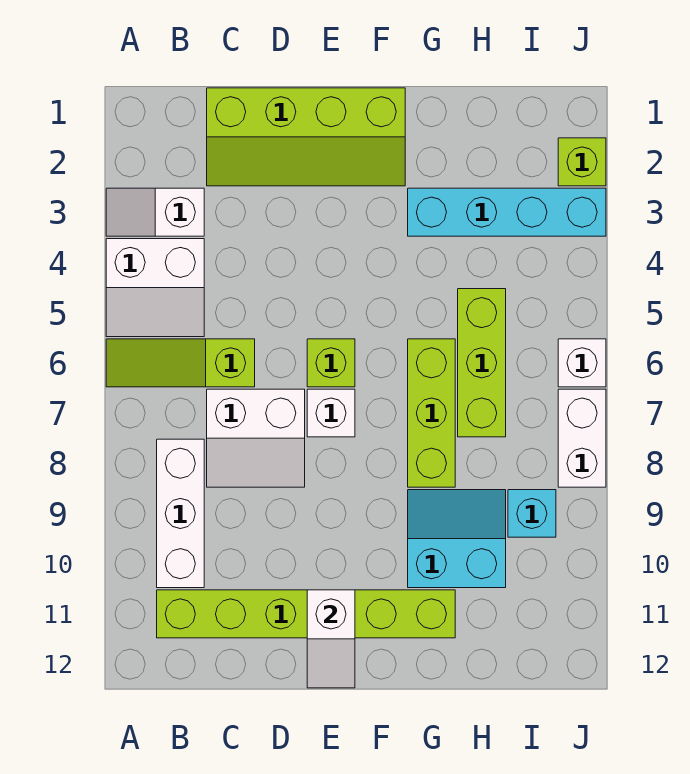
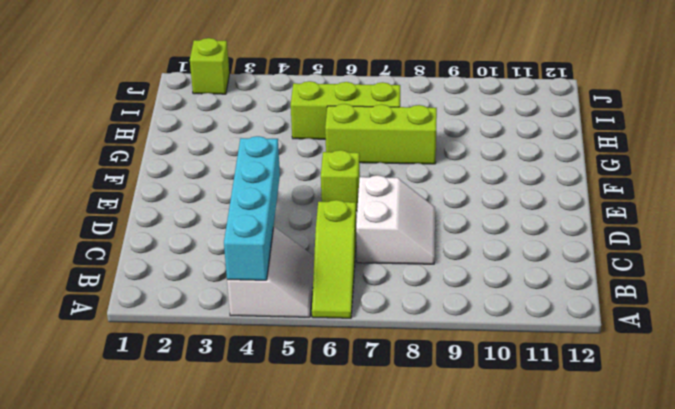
cyan 1x4 brick [224,136,280,280] -> cyan 1x4 brick moved to [408,188,606,236]
none -> white 1x2 slope [106,188,204,236]
none -> white 1x3 brick [157,439,204,588]
none -> lime 1x6 brick [157,590,455,638]

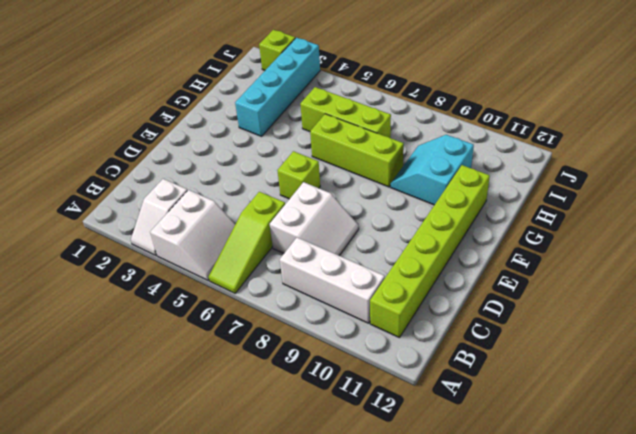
none -> lime 2x4 slope [207,88,405,186]
none -> white 1x1 brick [307,389,355,437]
none -> cyan 1x1 brick [508,490,556,537]

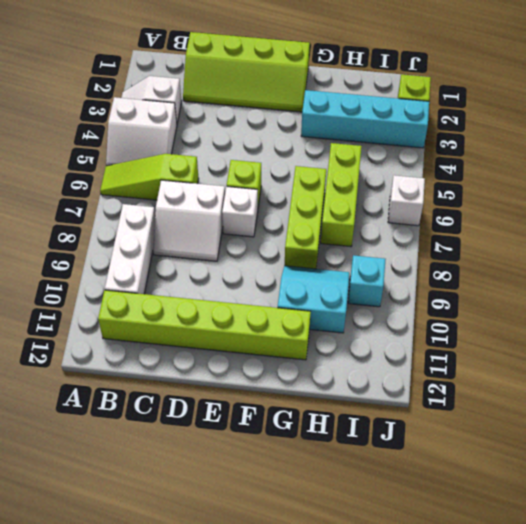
none -> white 1x2 brick [558,389,606,487]
none -> white 1x2 slope [307,590,355,688]

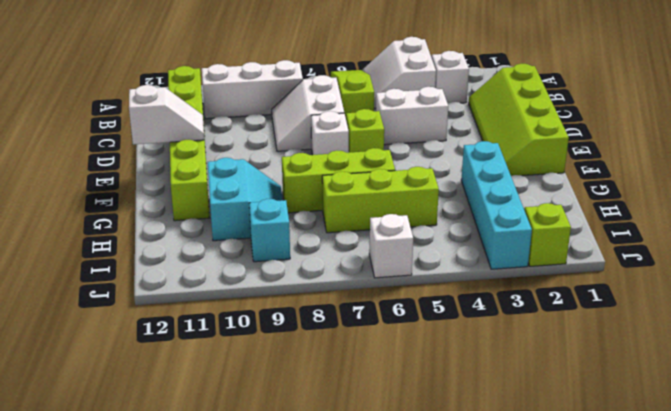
white 1x2 brick [376,87,448,145] -> white 1x2 brick moved to [558,389,606,487]
white 1x2 slope [129,85,204,144] -> white 1x2 slope turned to [307,590,355,688]

